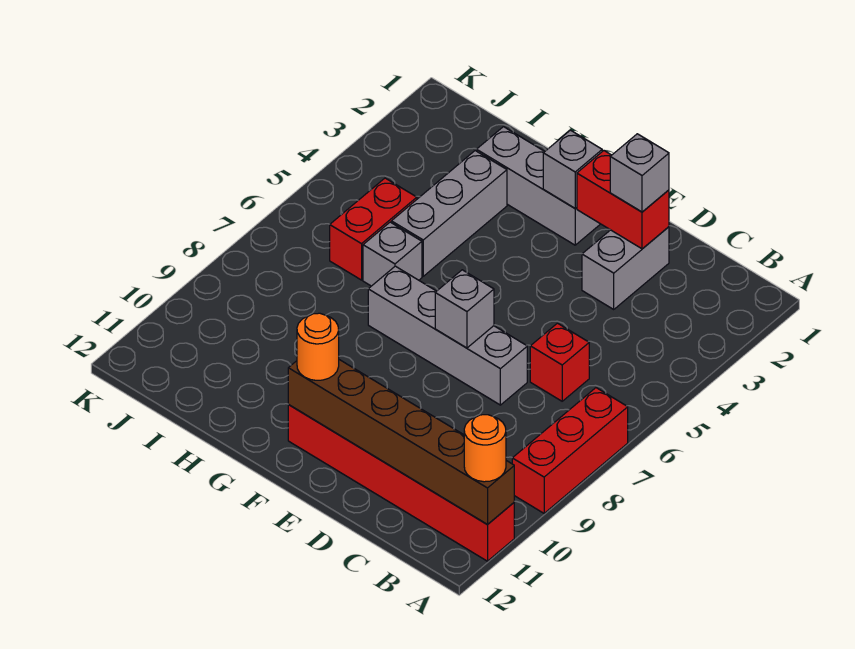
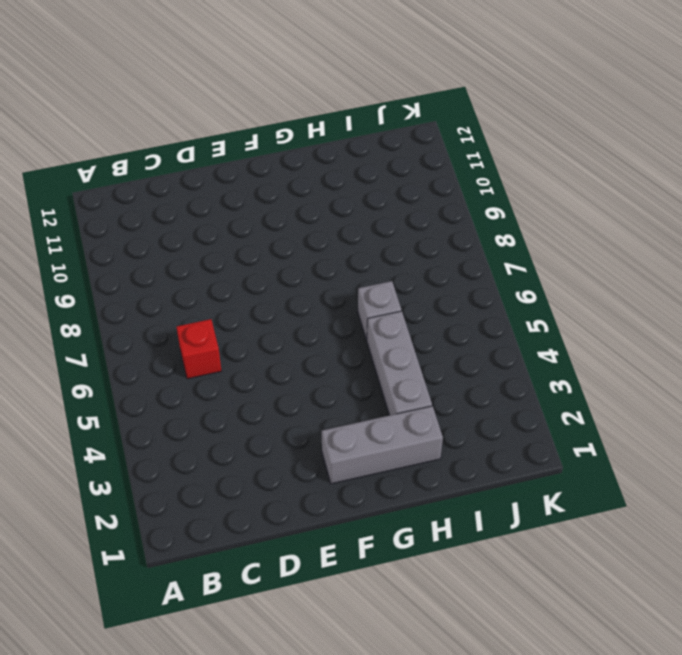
none -> red 1x3 brick [512,388,628,513]
none -> red 1x6 brick [288,405,514,561]
none -> grey 1x2 brick [582,227,669,309]

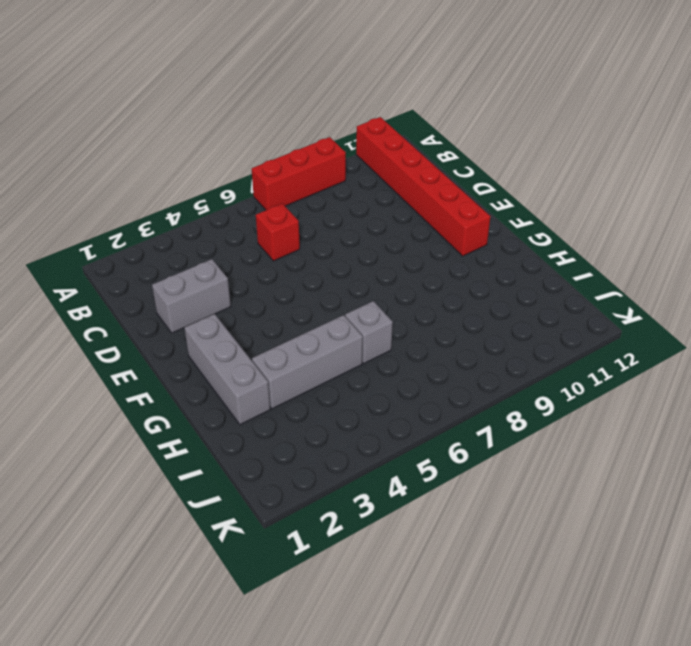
none -> grey 1x4 brick [368,266,527,405]
none -> red 1x2 brick [330,178,417,280]
none -> brown 1x6 brick [288,360,514,525]

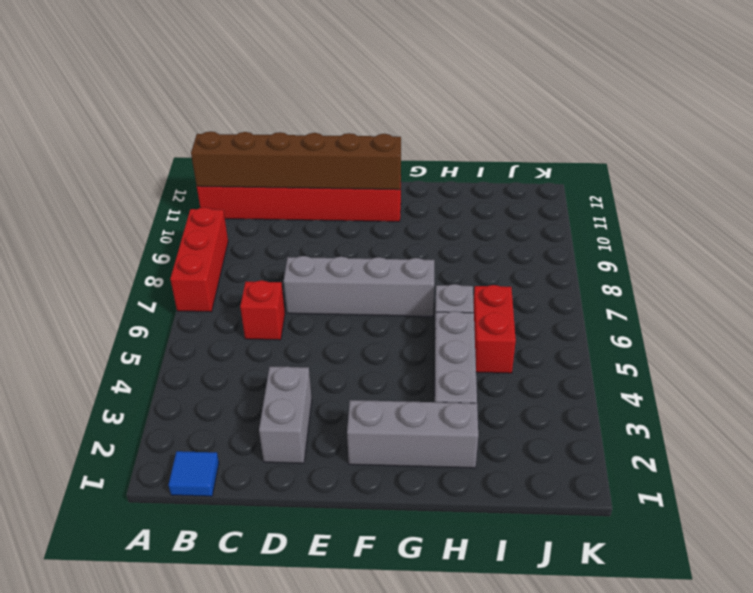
blue 1x1 tile [169,451,219,496] -> none
none -> red 1x2 brick [577,151,669,249]
none -> grey 1x1 brick [435,270,494,348]
none -> grey 1x1 brick [543,130,602,208]

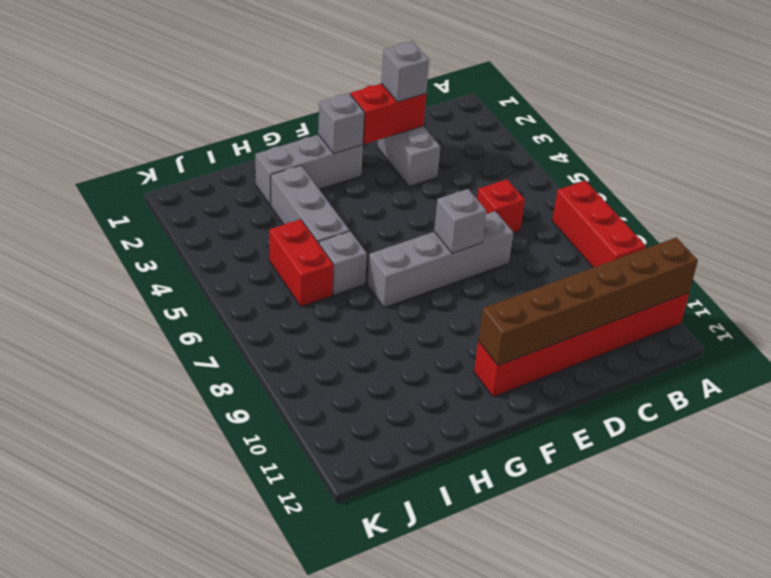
none -> orange 1x1 round brick [464,415,506,482]
none -> orange 1x1 round brick [297,313,339,380]

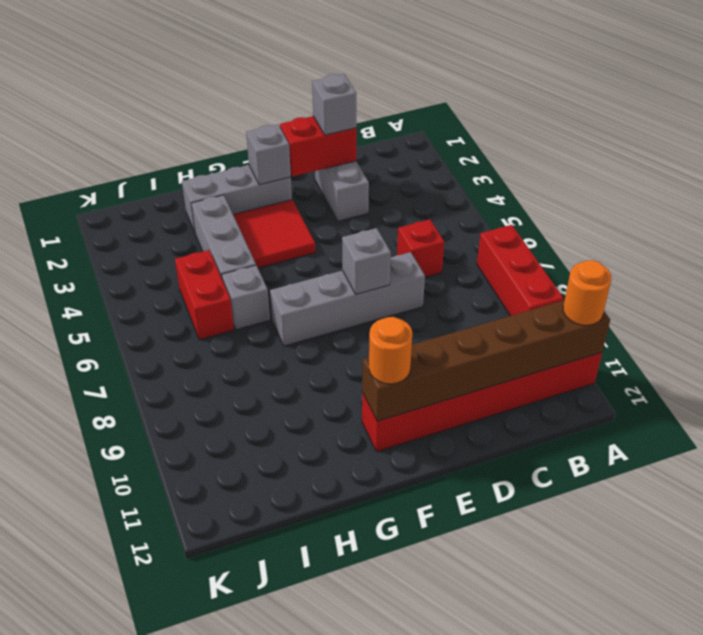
red 2x2 tile [233,200,315,268] -> none

